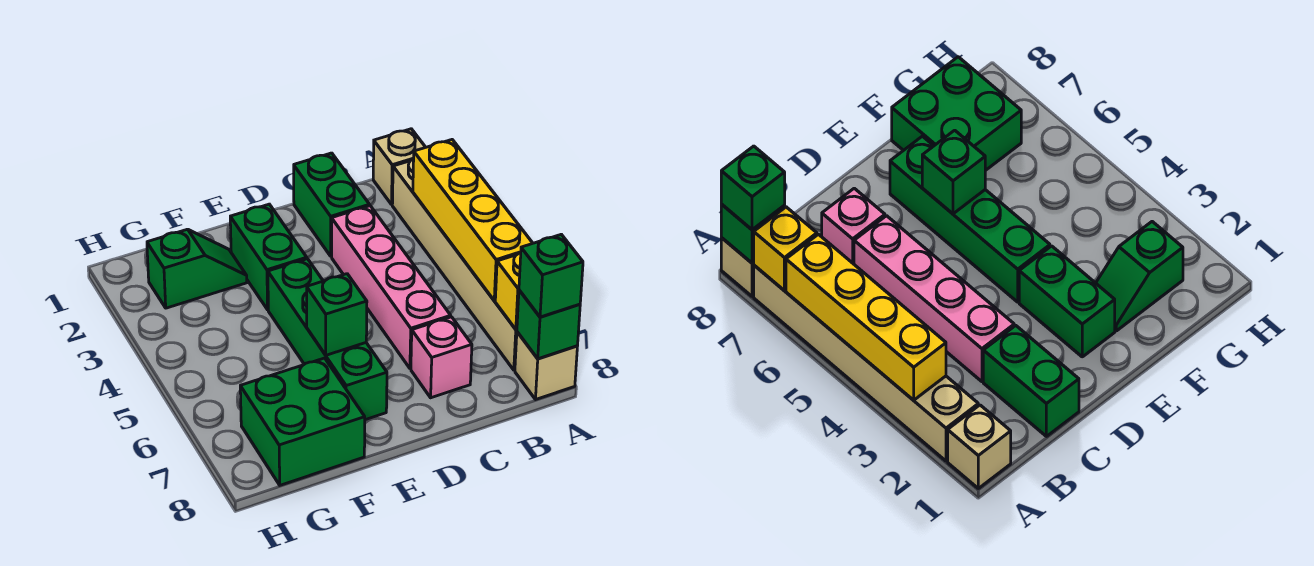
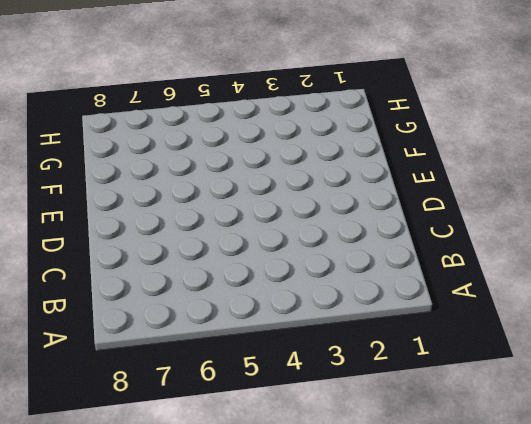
none -> tan 1x1 brick [373,129,426,204]
none -> tan 1x6 brick [392,159,517,370]
none -> tan 1x1 brick [515,332,577,400]

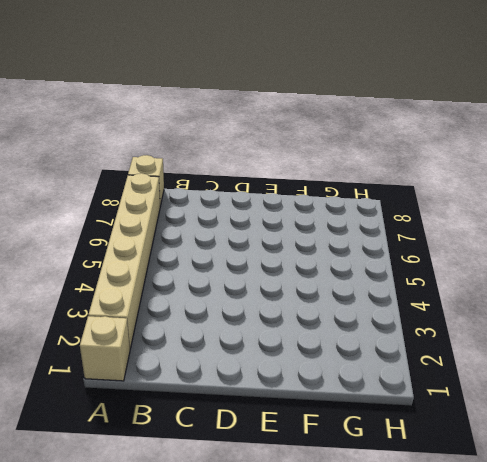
none -> green 1x2 brick [294,153,369,256]
none -> pink 1x4 brick [332,206,451,368]
none -> pink 1x1 brick [411,317,472,398]

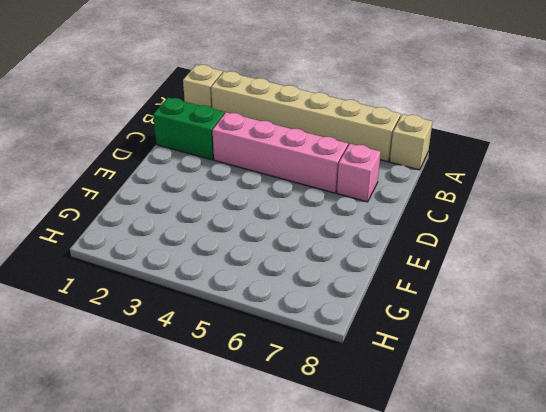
none -> green 1x2 brick [230,204,307,310]
none -> green 1x4 brick [268,259,387,420]
none -> green 1x2 slope [147,229,247,308]

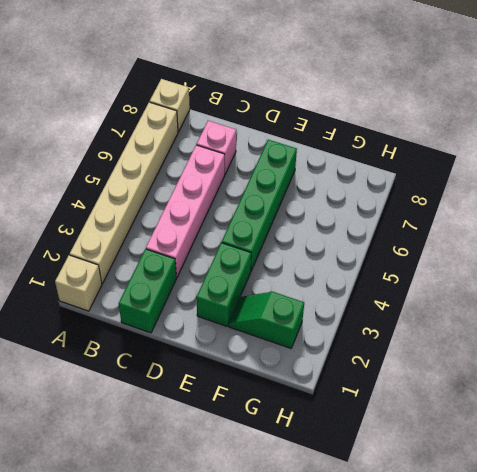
none -> green 2x2 brick [240,358,365,485]
none -> yellow 1x4 brick [413,140,533,301]
none -> yellow 1x1 brick [495,253,521,330]

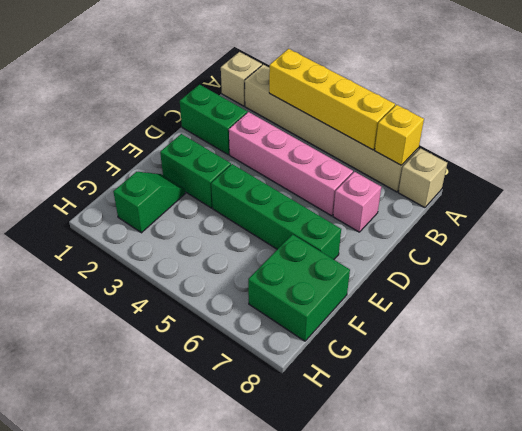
none -> green 1x1 brick [517,290,580,359]
none -> green 1x1 brick [307,274,367,355]
none -> green 1x1 brick [519,234,583,317]

